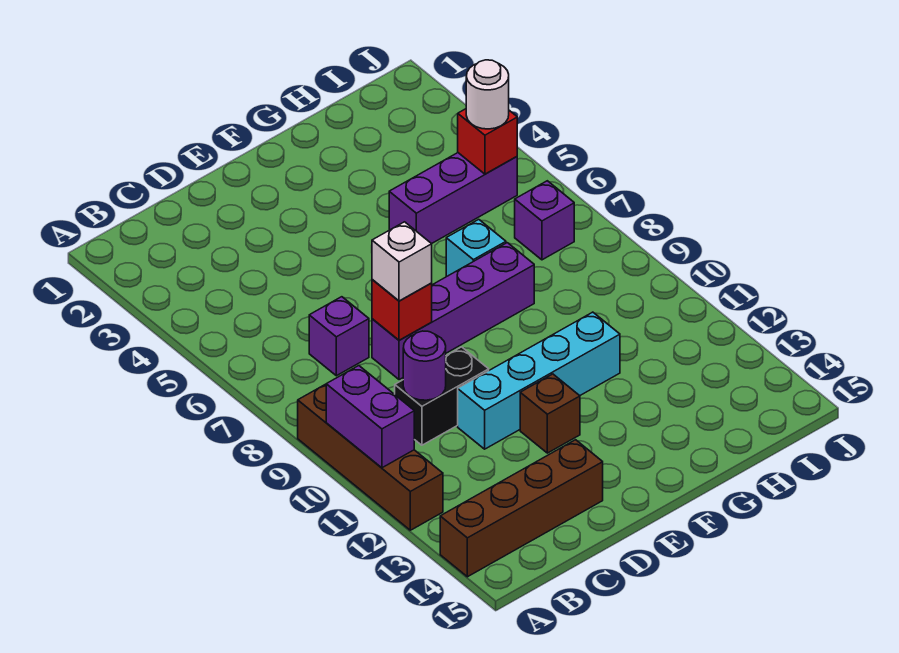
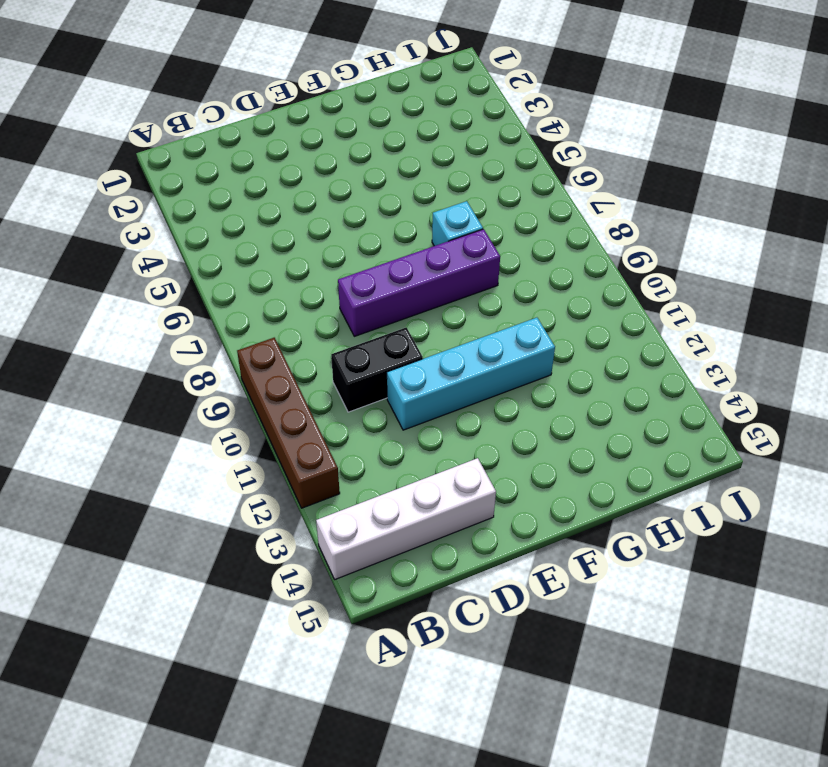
white 1x4 brick [316,458,496,579] -> brown 1x4 brick [440,440,603,577]
none -> purple 1x1 brick [309,297,369,376]
none -> brown 1x1 brick [520,374,580,453]
none -> purple 1x3 brick [389,153,517,244]

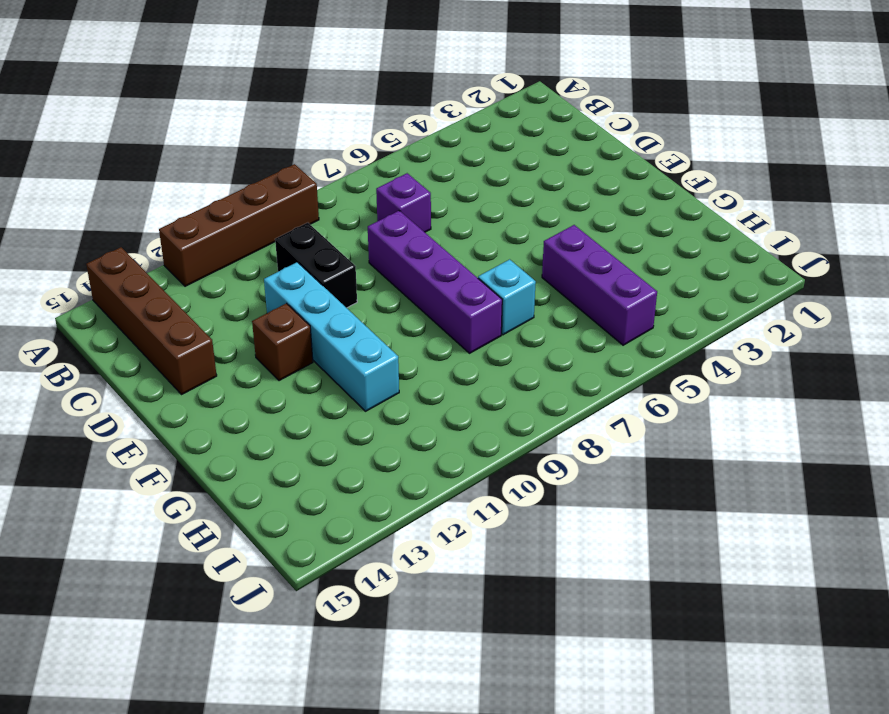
none -> purple 1x1 brick [515,181,574,260]
none -> purple 1x2 brick [326,366,414,468]
none -> purple 1x1 round brick [403,331,446,400]

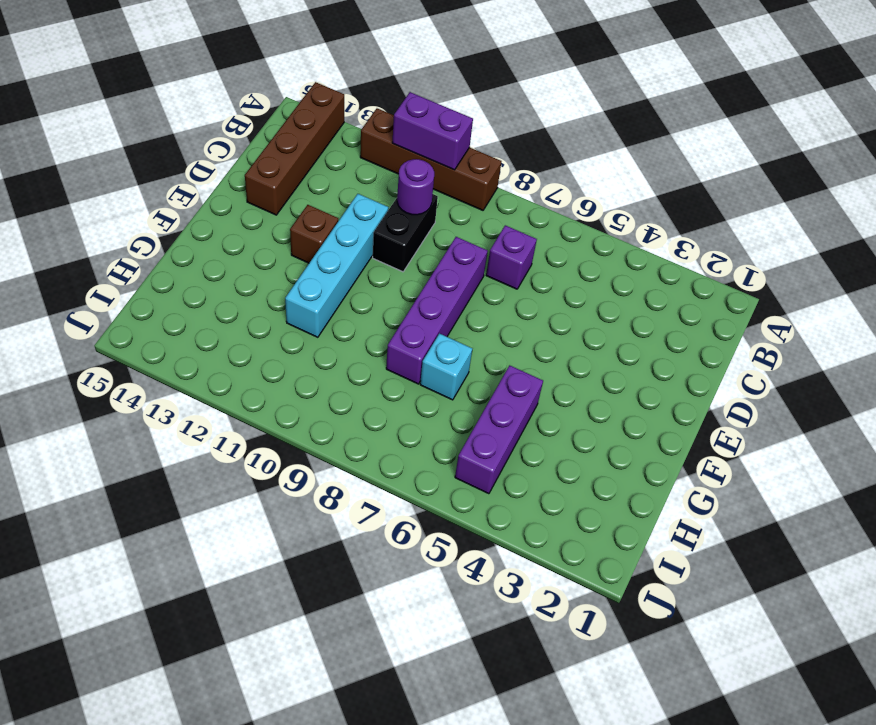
none -> purple 1x1 brick [515,181,574,260]
none -> red 1x1 brick [372,279,432,340]
none -> red 1x1 brick [458,109,517,174]

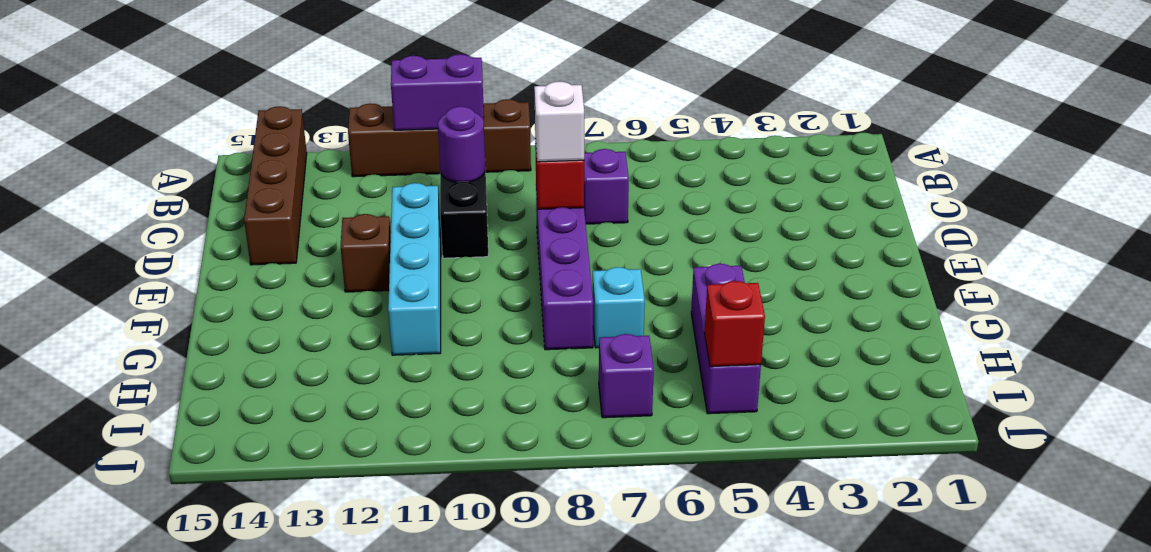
none -> white 1x1 round brick [466,60,509,129]

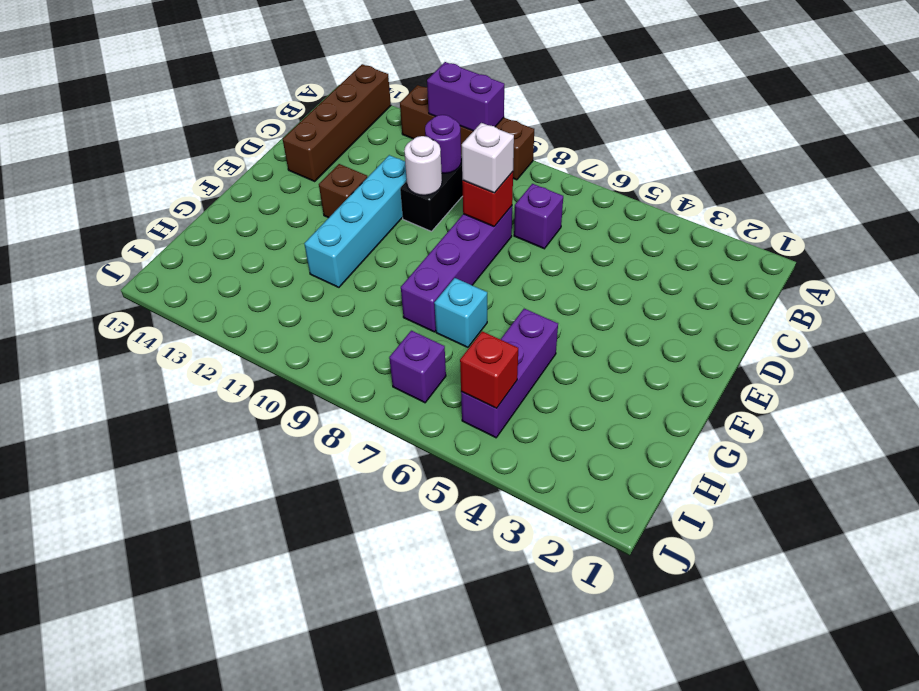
white 1x1 round brick [404,136,442,195] -> white 1x1 round brick moved to [466,60,509,129]

